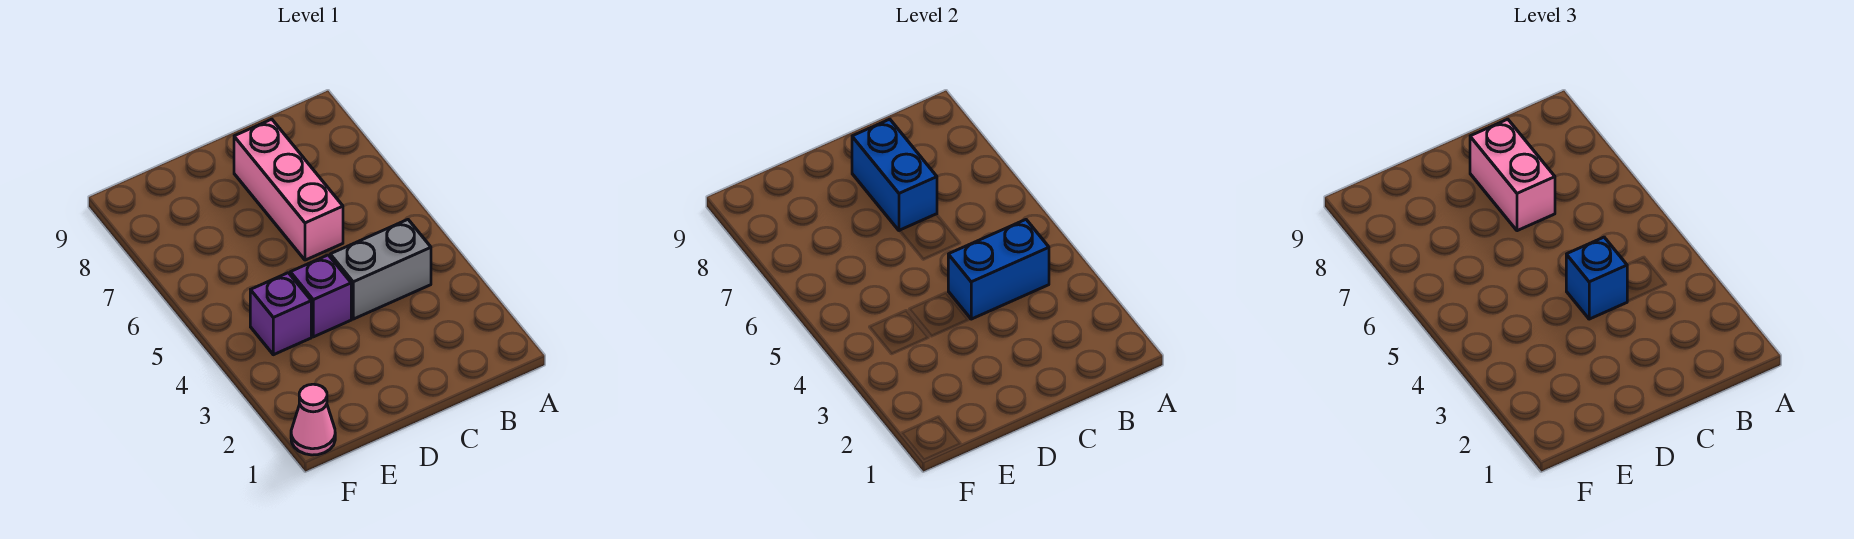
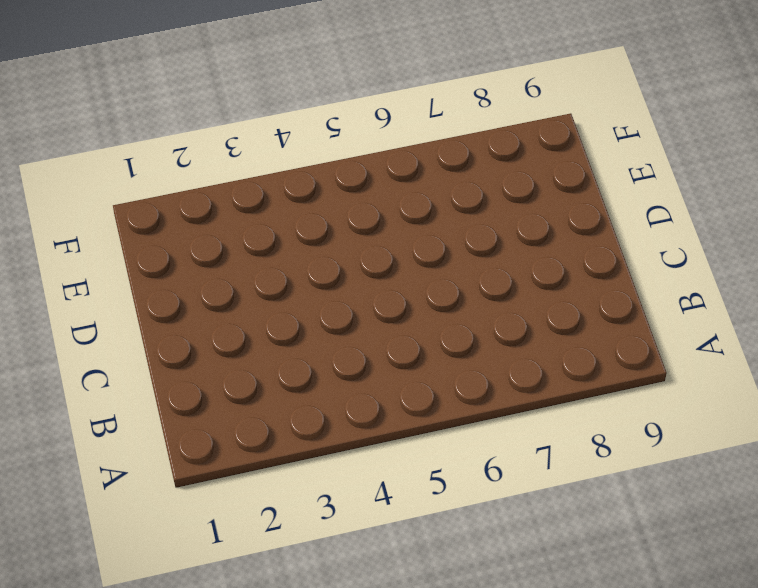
none -> grey 1x2 brick [330,220,431,319]
none -> pink 1x3 brick [234,119,343,260]

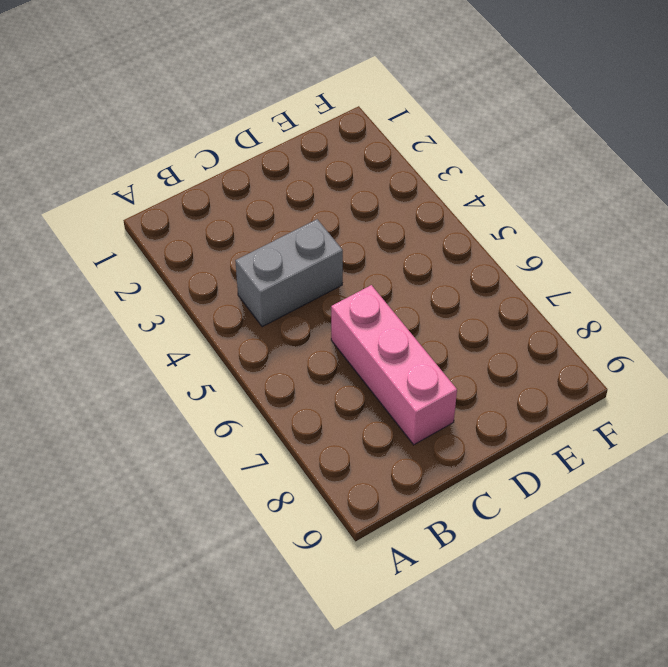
none -> purple 1x1 brick [290,255,351,337]
none -> purple 1x1 brick [250,273,311,355]

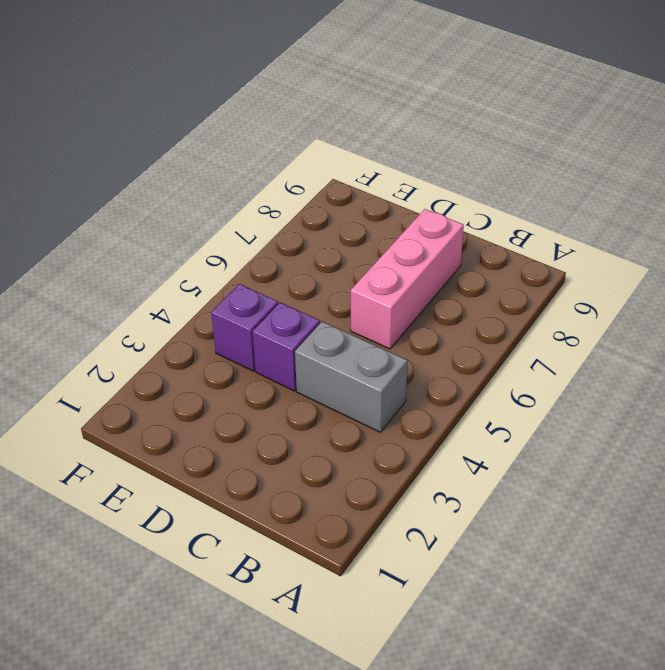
none -> pink 1x1 cone [291,384,335,455]
none -> blue 1x2 brick [948,220,1049,319]

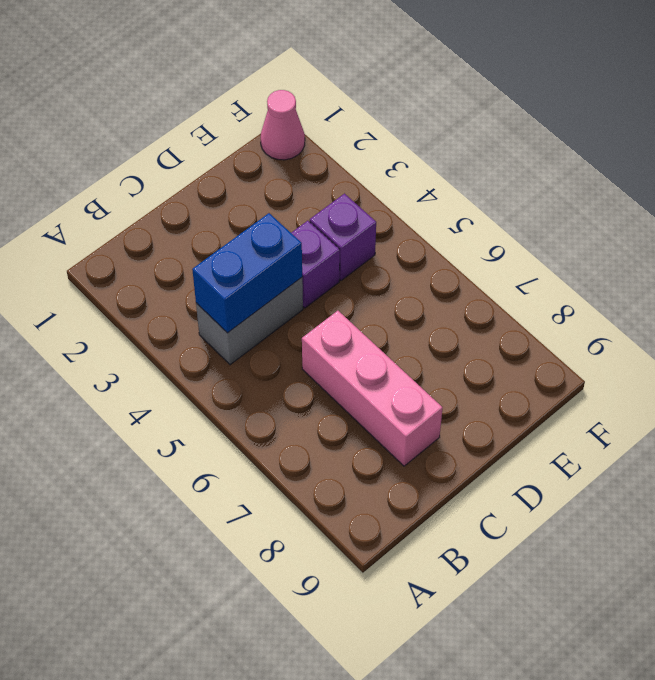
none -> blue 1x2 brick [852,119,937,231]
none -> blue 1x1 brick [1566,237,1627,319]

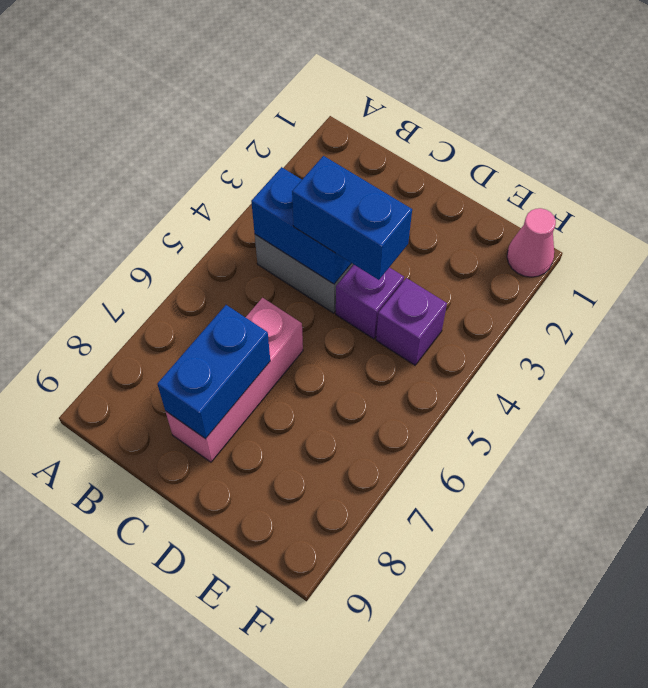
blue 1x2 brick [292,156,412,280] -> blue 1x1 brick [1566,237,1627,319]
none -> pink 1x2 brick [1470,119,1555,231]

